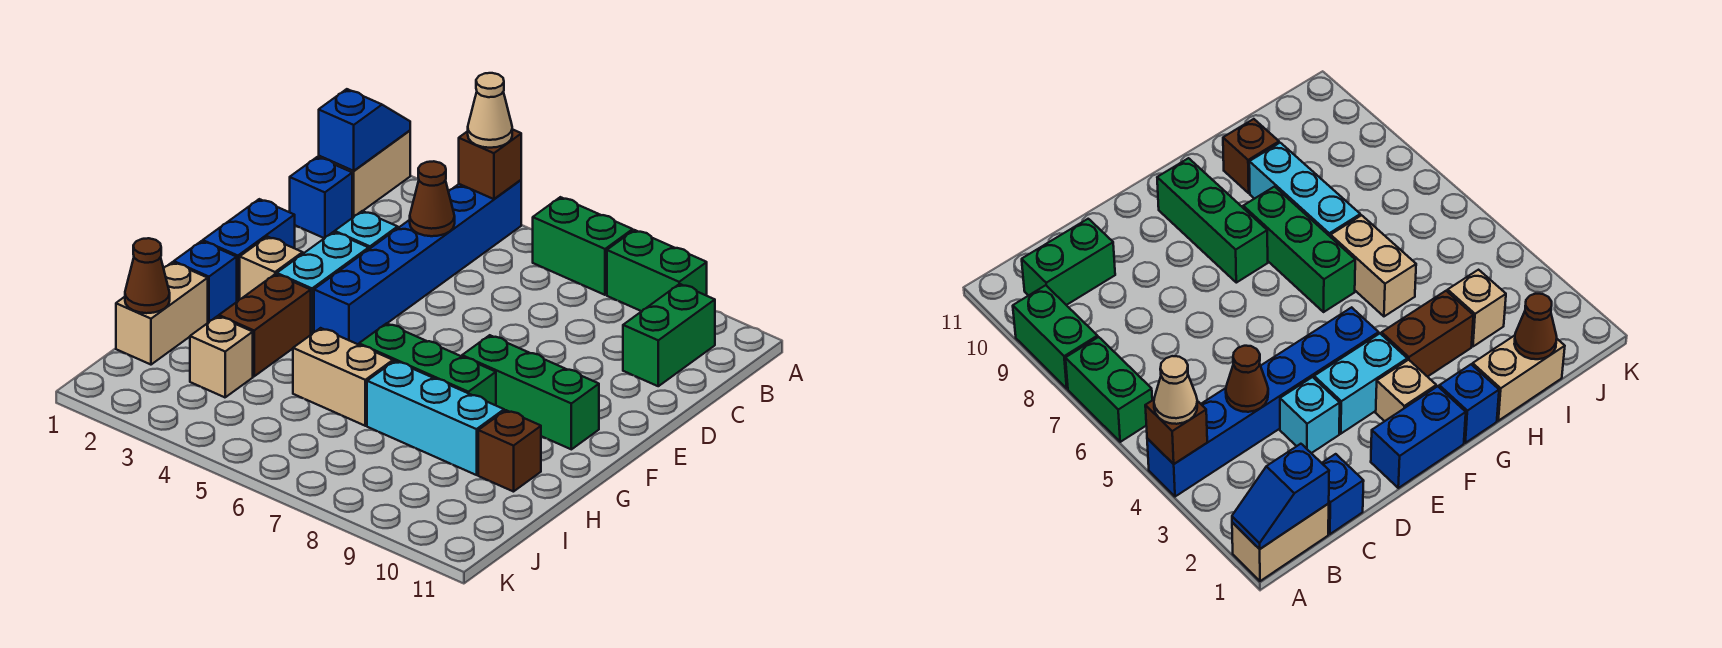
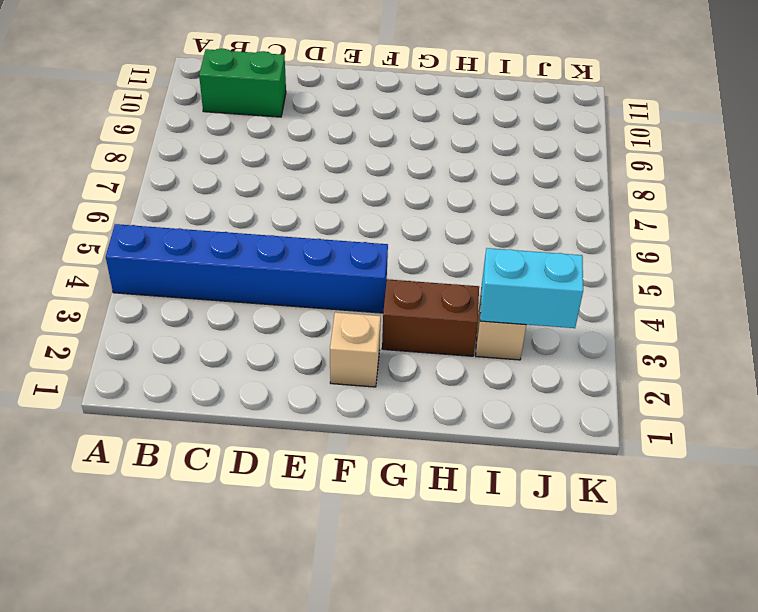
cyan 1x2 brick [480,248,583,328] -> cyan 1x2 brick moved to [277,232,369,334]
none -> tan 1x2 brick [319,131,410,217]
none -> green 1x2 brick [533,197,633,295]
none -> green 1x2 brick [607,230,707,311]

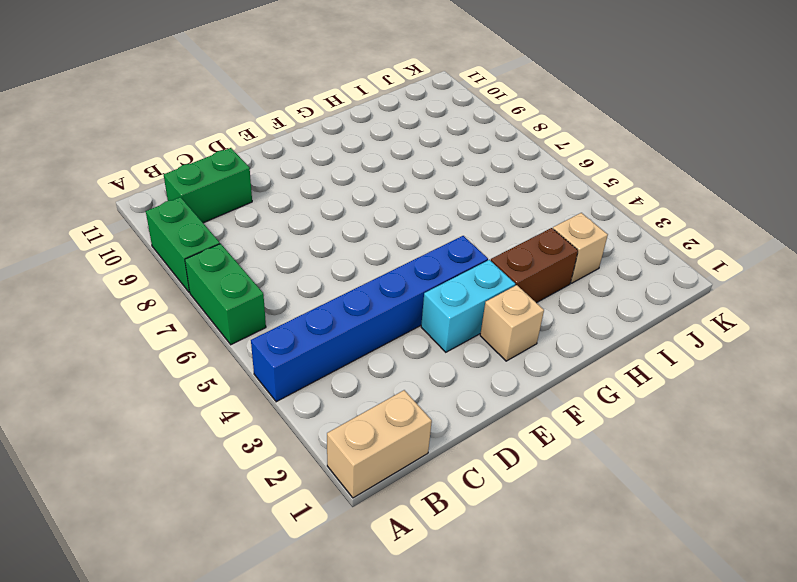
none -> blue 1x1 brick [290,157,352,238]
none -> cyan 1x1 brick [335,211,398,249]
none -> blue 1x2 brick [203,199,295,301]

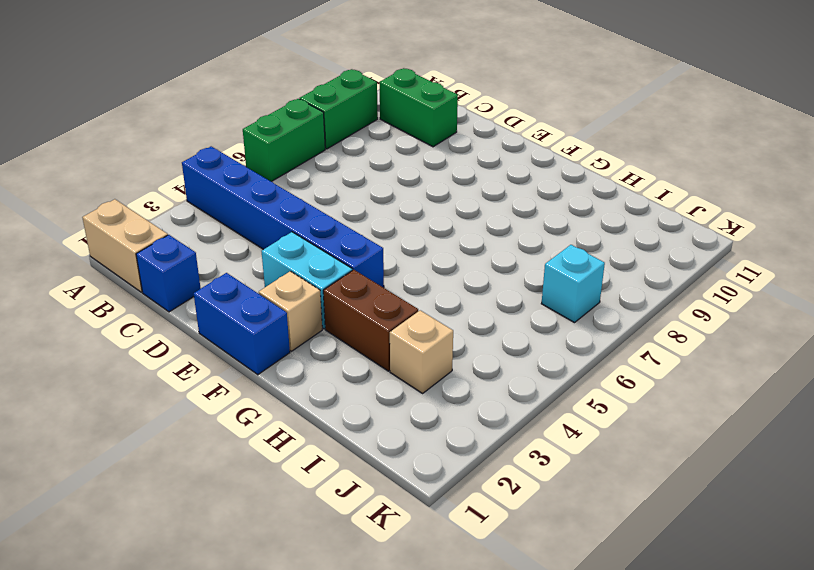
cyan 1x1 brick [541,245,605,323] -> cyan 1x1 brick moved to [335,211,398,249]
none -> green 1x3 brick [462,335,599,449]
none -> blue 1x1 brick [174,241,237,322]
none -> green 1x3 brick [359,323,496,405]

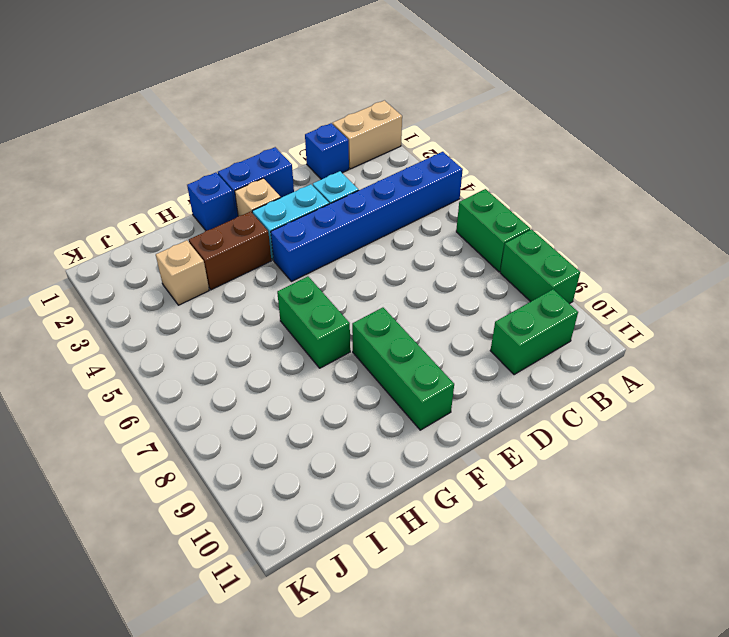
green 1x2 brick [277,277,350,368] -> green 1x3 brick [359,323,496,405]
none -> tan 1x2 brick [116,262,208,365]
none -> tan 1x2 brick [293,328,393,426]
none -> cyan 1x3 brick [367,361,504,475]

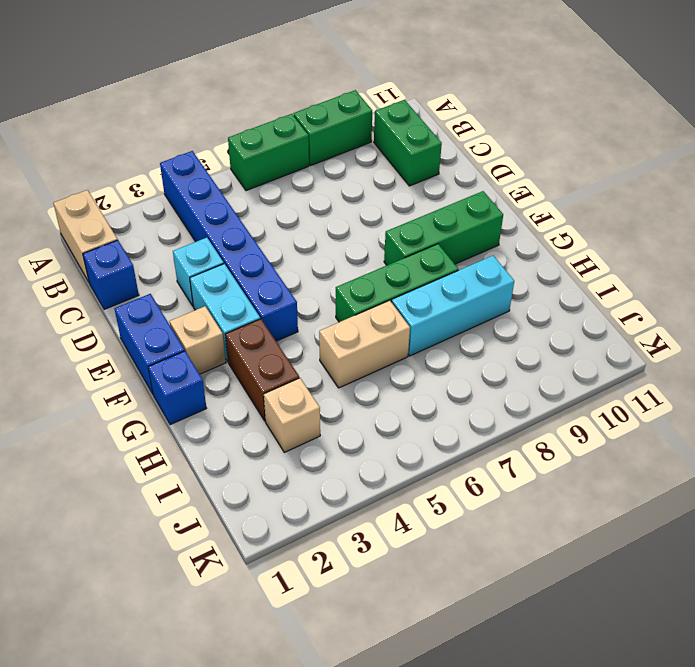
none -> tan 1x2 brick [116,262,208,365]
none -> brown 1x1 brick [478,410,541,492]
none -> blue 1x2 slope [319,89,410,171]

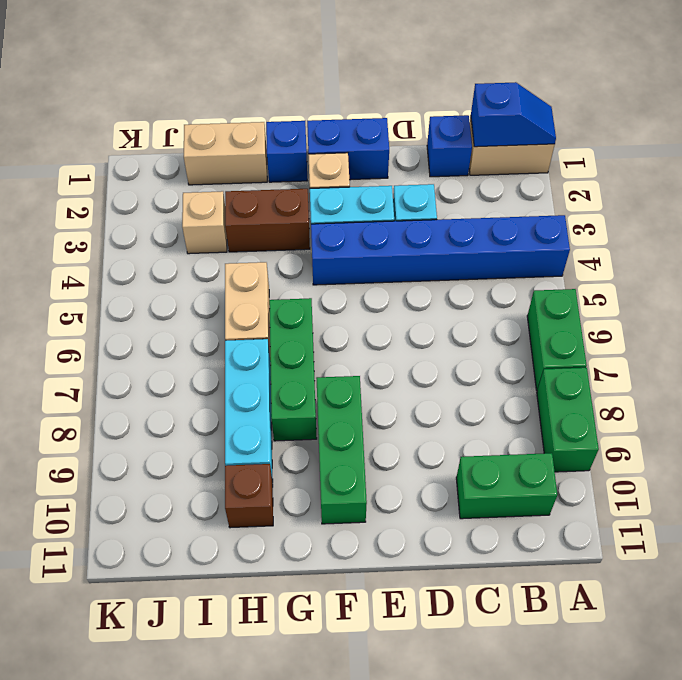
none -> brown 1x1 brick [459,129,521,199]
none -> brown 1x1 cone [410,161,455,236]
none -> brown 1x1 cone [125,238,170,313]

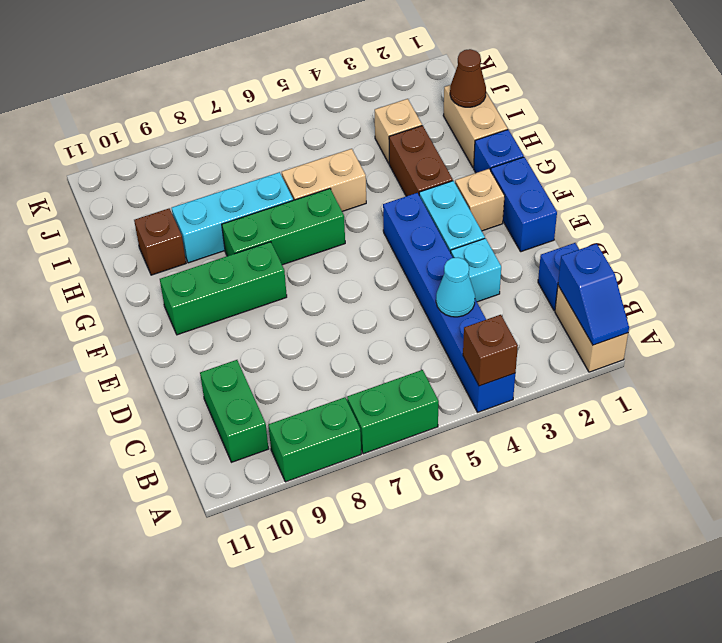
cyan 1x1 cone [436,258,475,317] -> brown 1x1 cone [410,161,455,236]
none -> tan 1x1 cone [468,73,512,148]

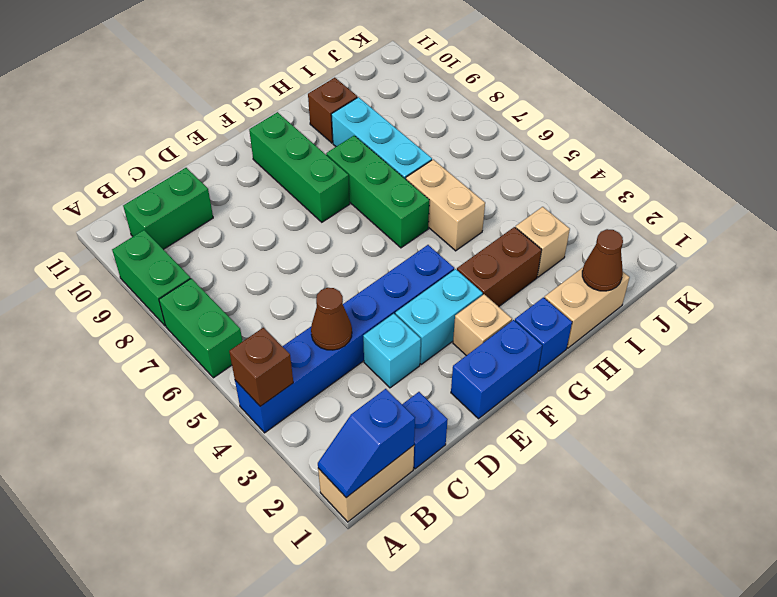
none -> tan 1x1 cone [468,73,512,148]

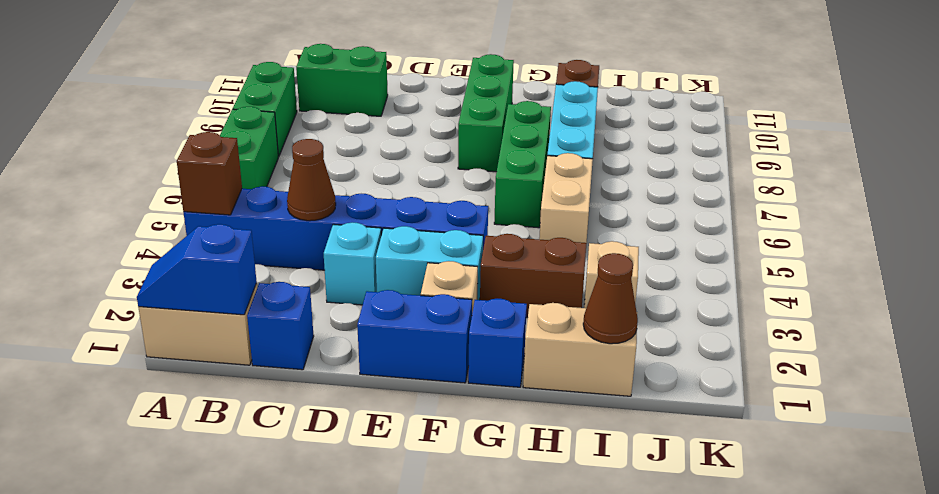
none -> tan 1x1 cone [468,73,512,148]

